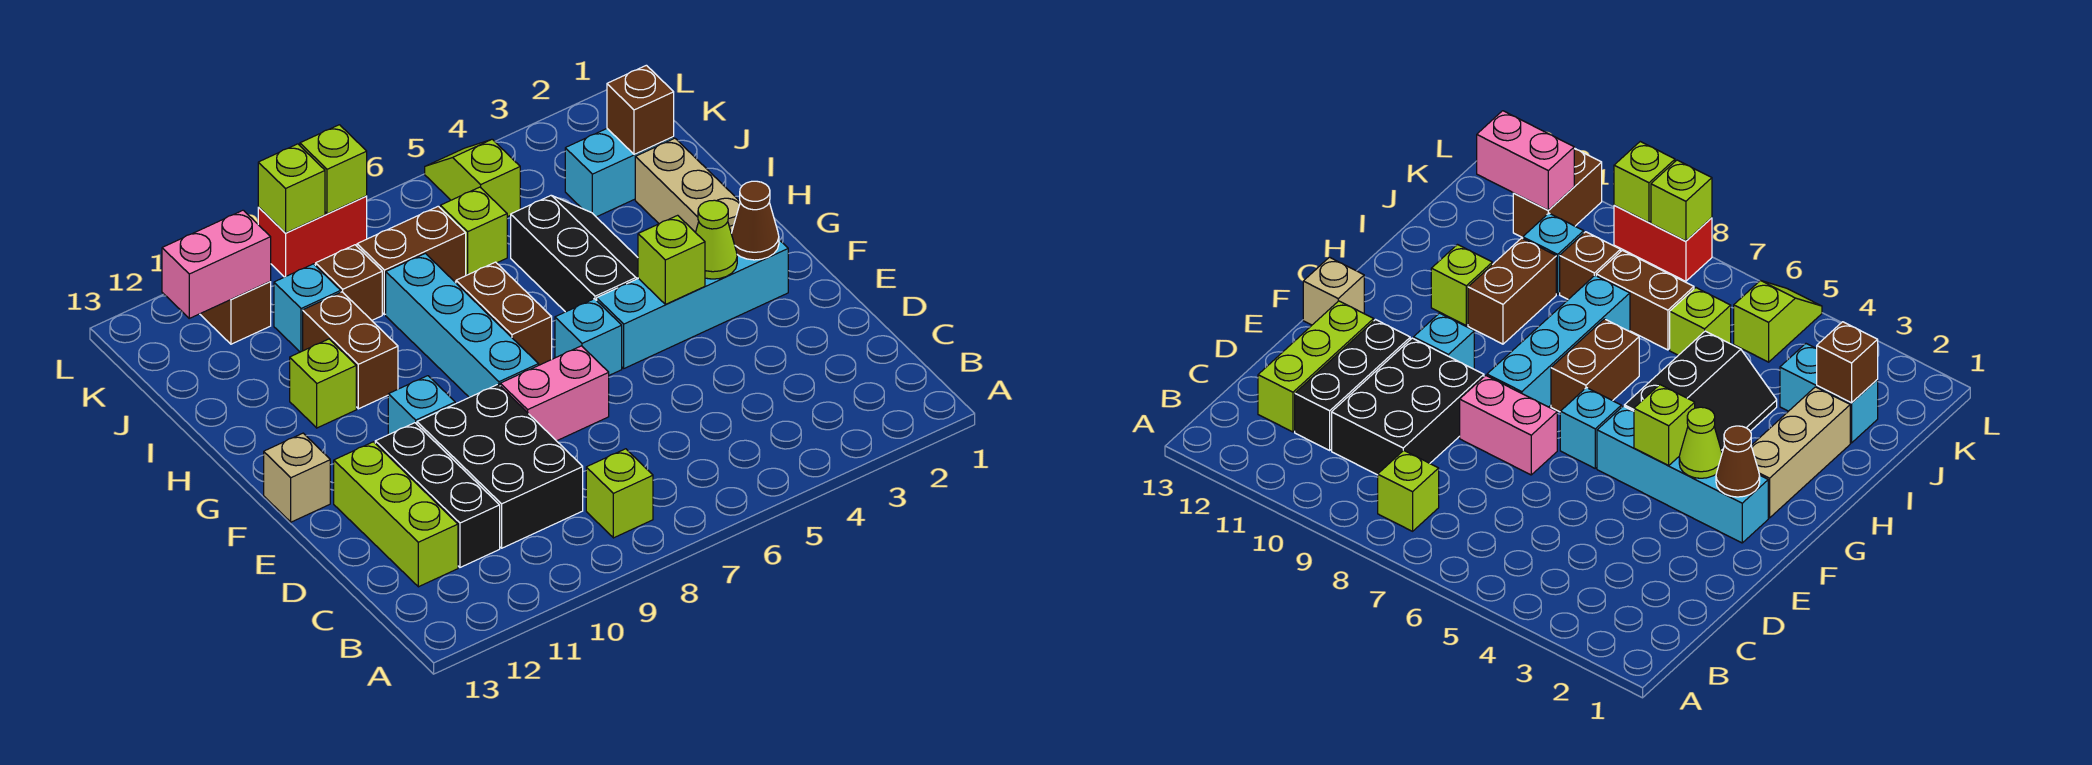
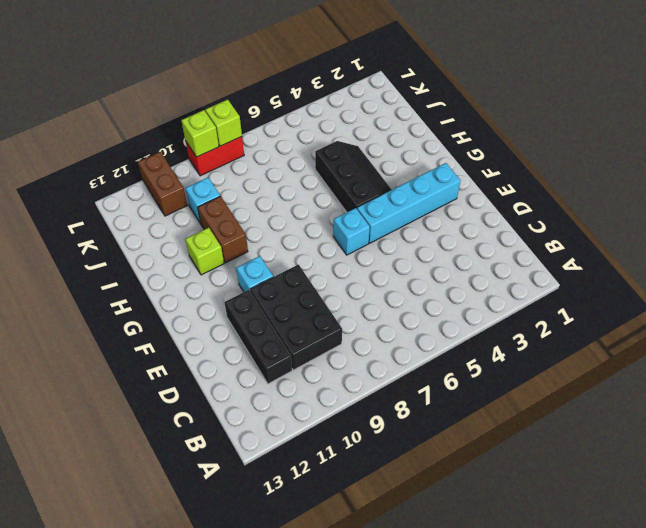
none -> lime 1x1 brick [586,449,653,538]
none -> lime 1x3 brick [334,442,458,587]
none -> pink 1x2 brick [500,346,609,441]
none -> cyan 1x4 brick [386,253,539,397]

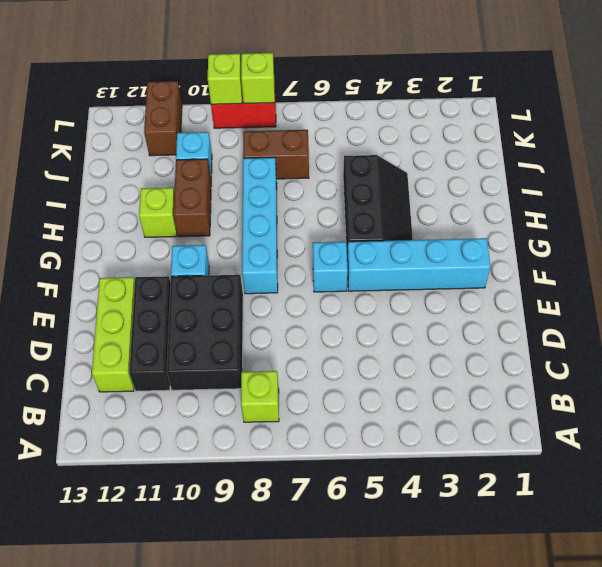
none -> pink 1x2 brick [500,346,609,441]
none -> tan 1x1 brick [264,433,330,522]
none -> tan 1x3 brick [635,138,740,233]
none -> brown 1x2 brick [456,262,552,365]

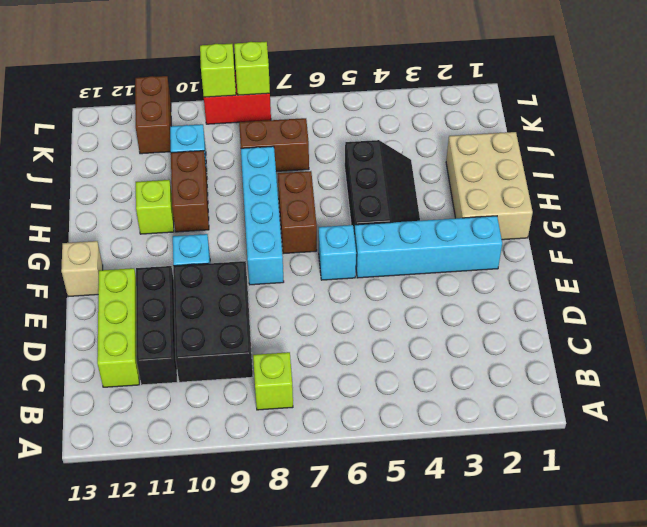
tan 2x3 brick [446,132,533,240] -> tan 1x3 brick [635,138,740,233]
none -> pink 1x2 brick [500,346,609,441]
none -> cyan 1x2 brick [565,129,674,217]
none -> lime 1x1 brick [440,187,507,275]
none -> brown 1x1 brick [316,245,382,320]

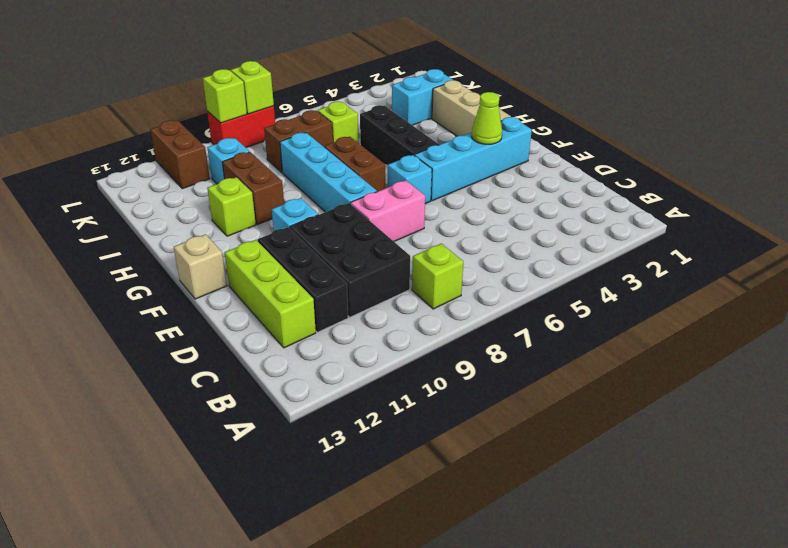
none -> brown 1x1 brick [316,245,382,320]
none -> lime 1x2 slope [425,139,520,217]
none -> brown 1x1 cone [731,181,779,260]
none -> lime 1x1 brick [638,215,705,304]

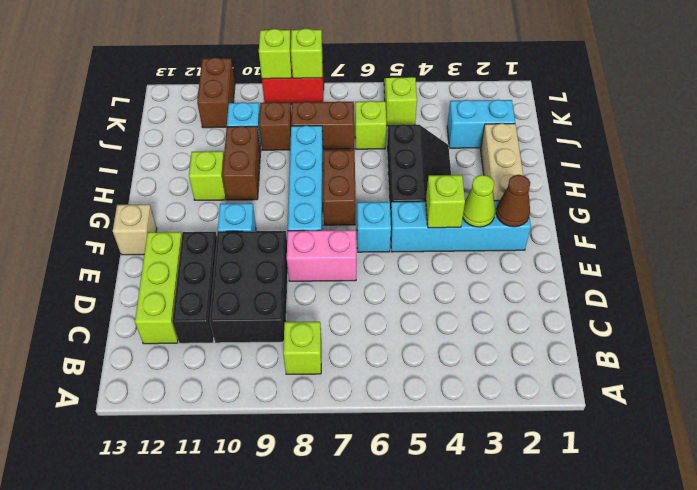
none -> brown 1x1 brick [607,65,674,154]
none -> pink 1x2 brick [162,210,271,318]

